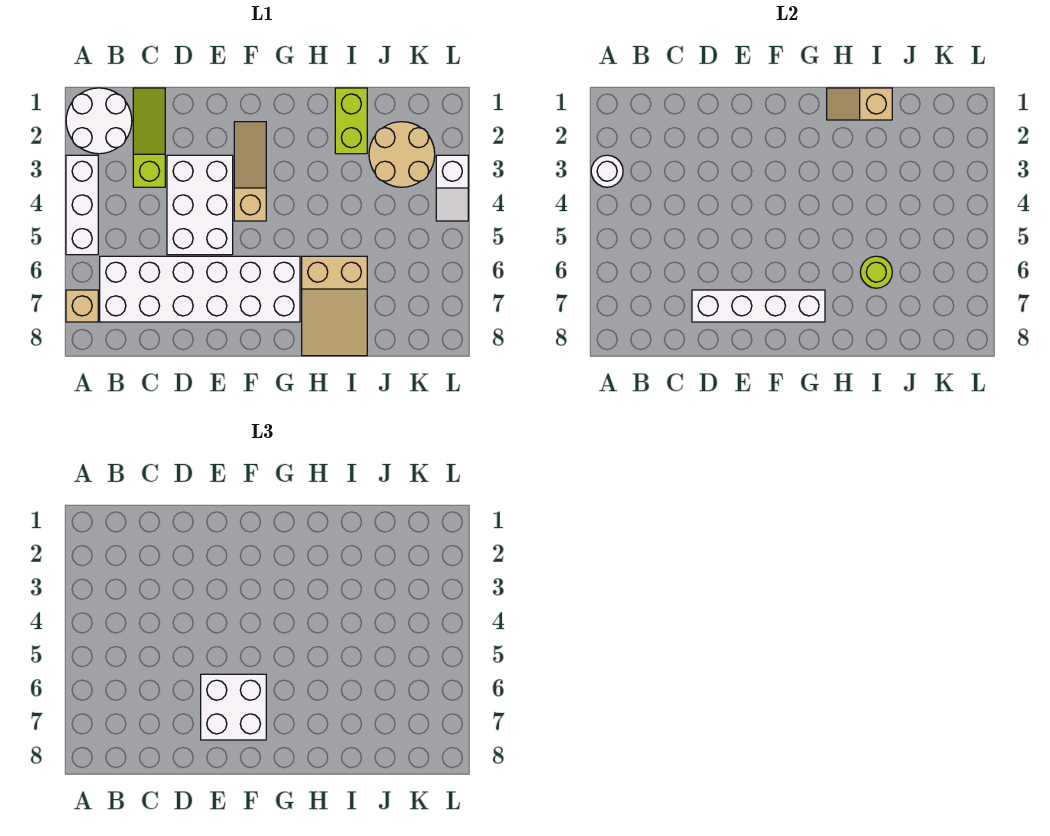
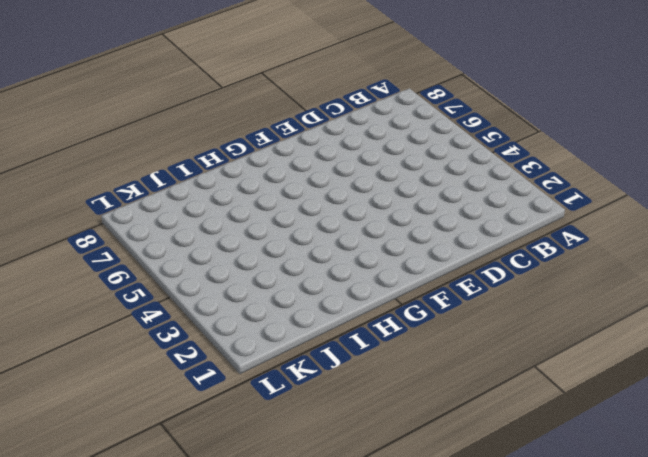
none -> white 2x2 round brick [66,88,132,154]
none -> white 1x3 brick [66,155,98,255]
none -> tan 1x1 brick [66,290,98,322]

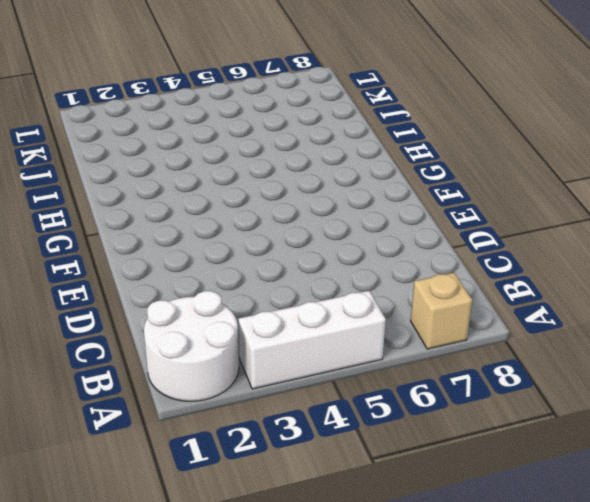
none -> white 2x6 brick [100,256,300,322]
none -> lime 1x3 slope [133,88,165,187]
none -> white 2x3 brick [167,155,233,255]

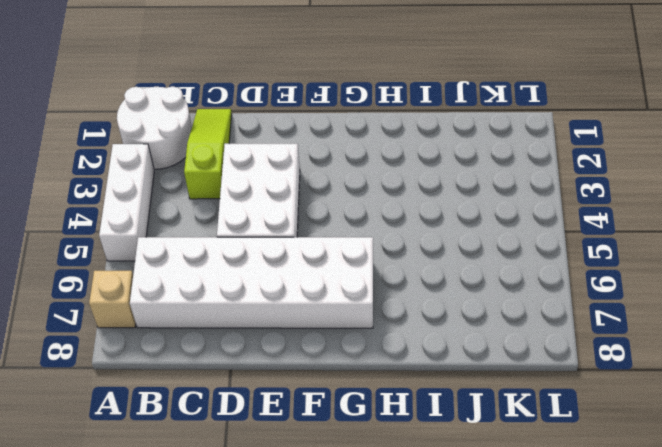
none -> tan 1x3 slope [234,122,266,221]
none -> tan 2x3 slope [302,256,367,356]
none -> lime 1x2 brick [335,88,367,154]

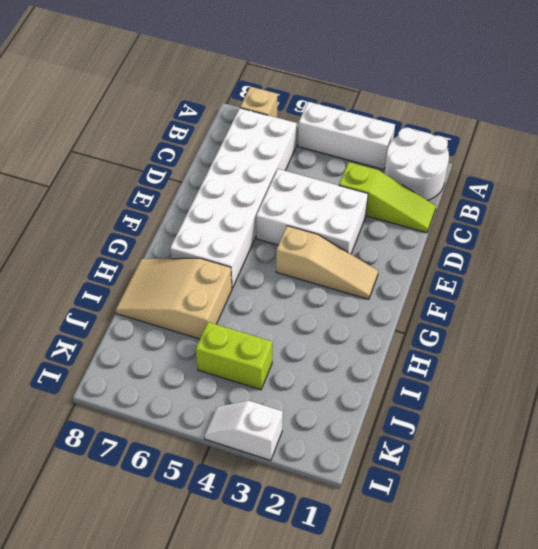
lime 1x2 brick [196,322,272,390] -> lime 1x2 brick moved to [335,88,367,154]
none -> tan 2x2 round brick [369,122,435,187]
none -> white 1x1 round brick [591,155,623,187]
none -> white 1x4 brick [692,290,825,322]

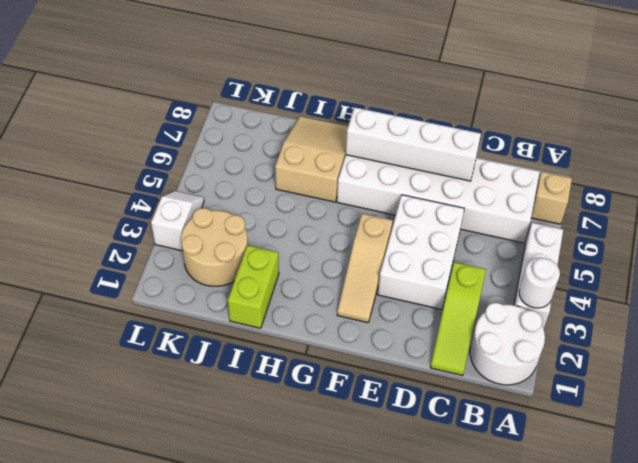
none -> tan 1x2 slope [827,88,892,120]
none -> lime 1x1 round brick [860,256,892,288]
none -> white 2x2 brick [201,674,266,740]

